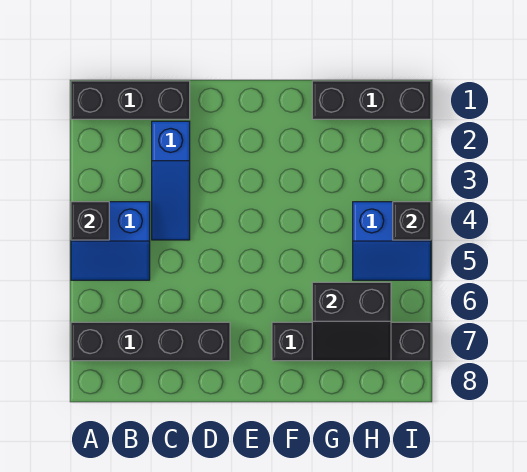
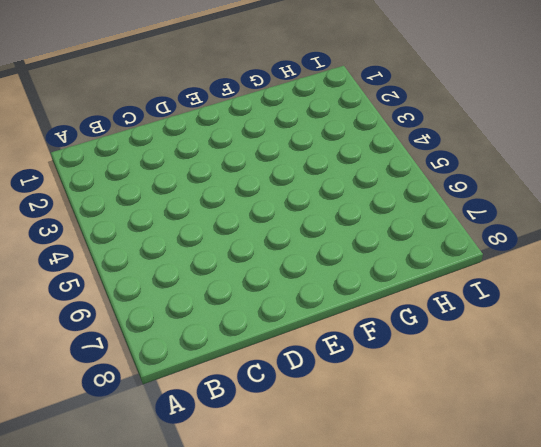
none -> black 1x3 brick [71,81,190,119]
none -> blue 2x2 slope [71,202,150,280]

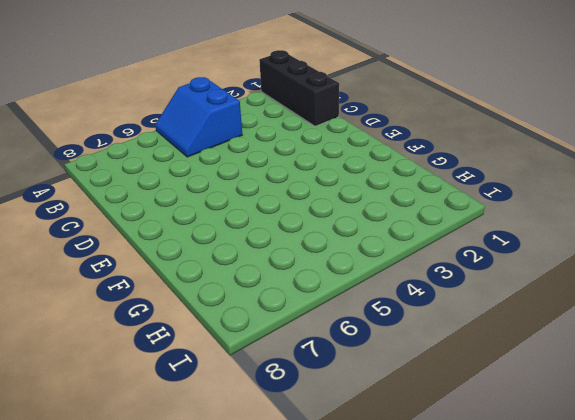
none -> black 1x4 brick [71,322,230,361]
none -> blue 1x3 slope [152,121,190,240]

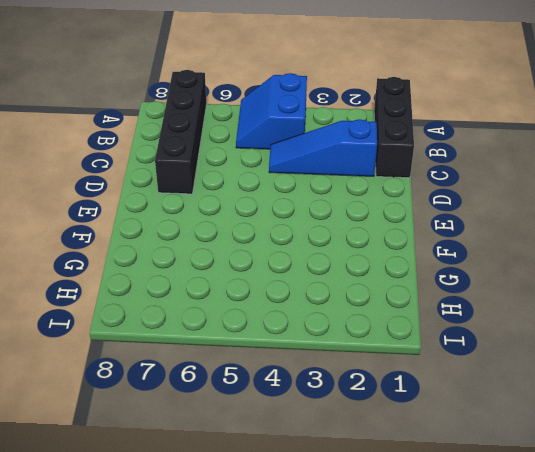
none -> black 1x4 brick [272,322,431,361]
none -> black 1x3 brick [312,81,431,119]

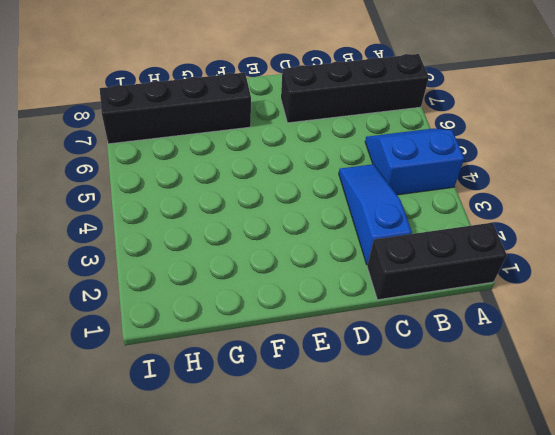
none -> black 1x3 brick [312,81,431,119]
none -> blue 2x2 slope [353,202,431,280]

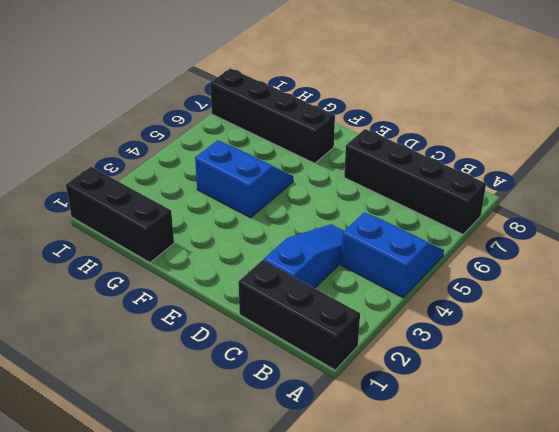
blue 2x2 slope [195,140,293,218] -> blue 2x2 slope moved to [353,202,431,280]
none -> black 1x1 brick [71,202,109,240]
none -> black 2x2 slope [312,282,391,361]

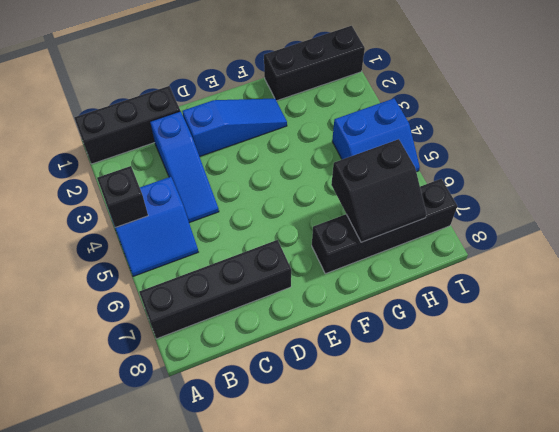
blue 1x3 slope [183,99,287,157] -> none
none -> black 1x1 brick [393,202,431,240]

